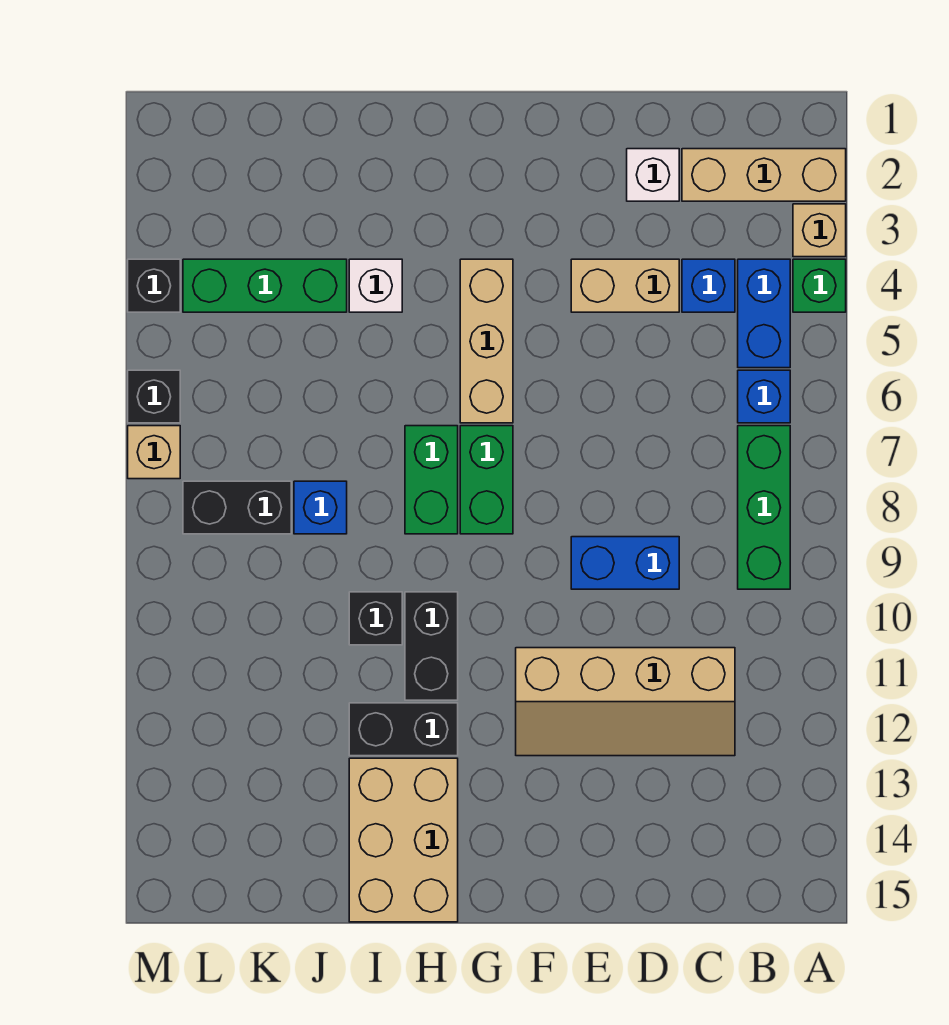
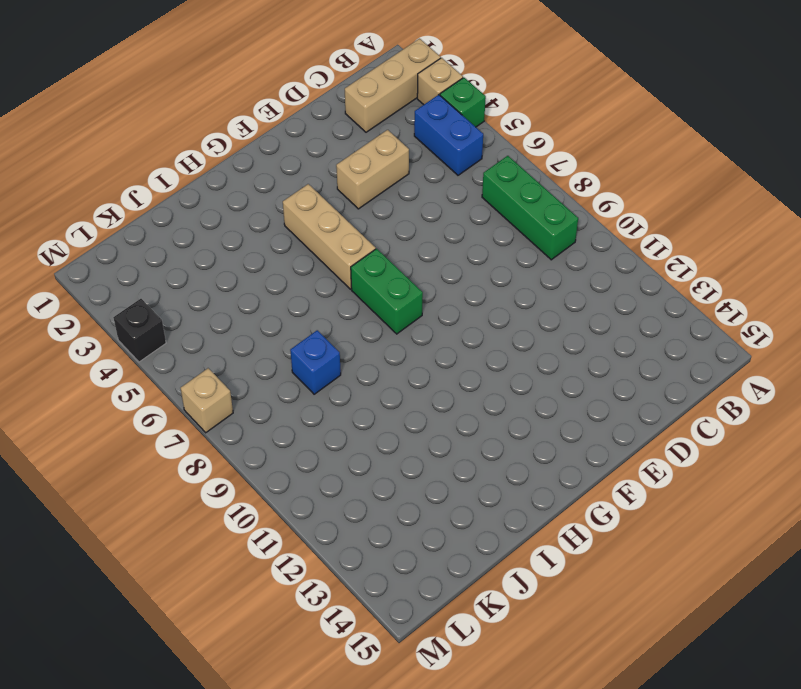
none -> blue 1x1 brick [738,370,790,423]
none -> blue 1x1 brick [682,259,735,312]
none -> tan 2x4 slope [516,648,735,756]

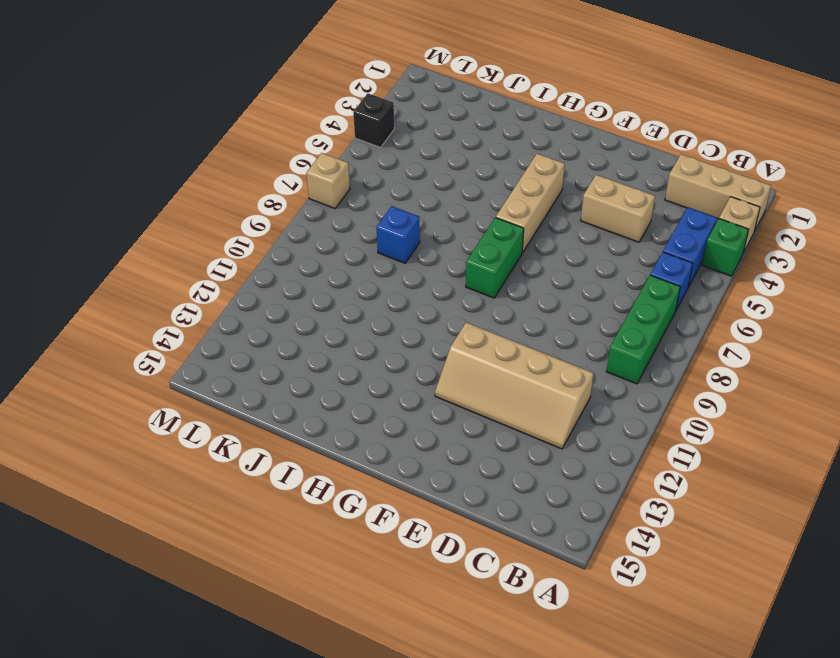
none -> blue 1x1 brick [682,259,735,312]
none -> white 1x1 brick [627,149,679,201]
none -> blue 1x2 brick [571,537,679,589]

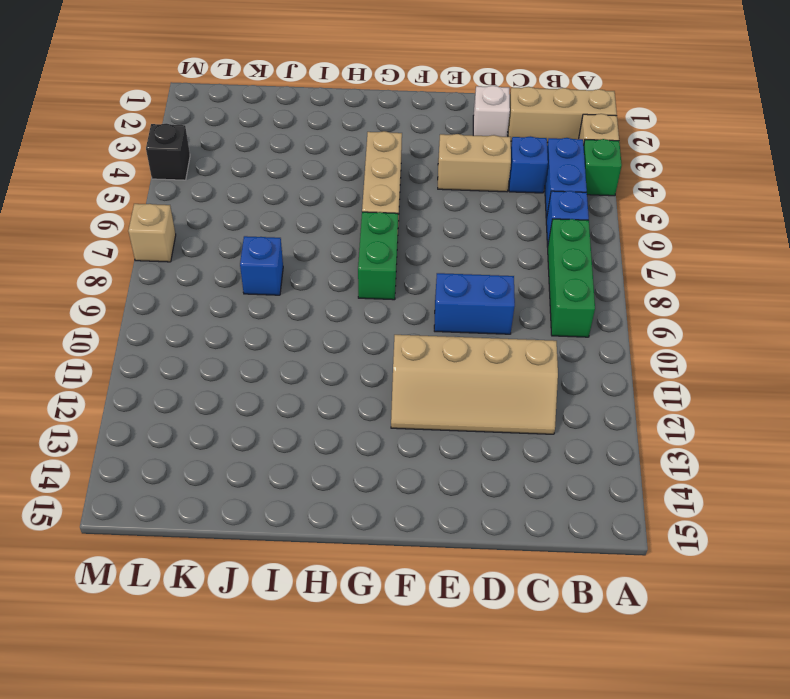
none -> green 1x2 brick [405,426,458,534]
none -> black 1x2 brick [405,592,458,700]
none -> black 1x2 brick [349,703,458,756]

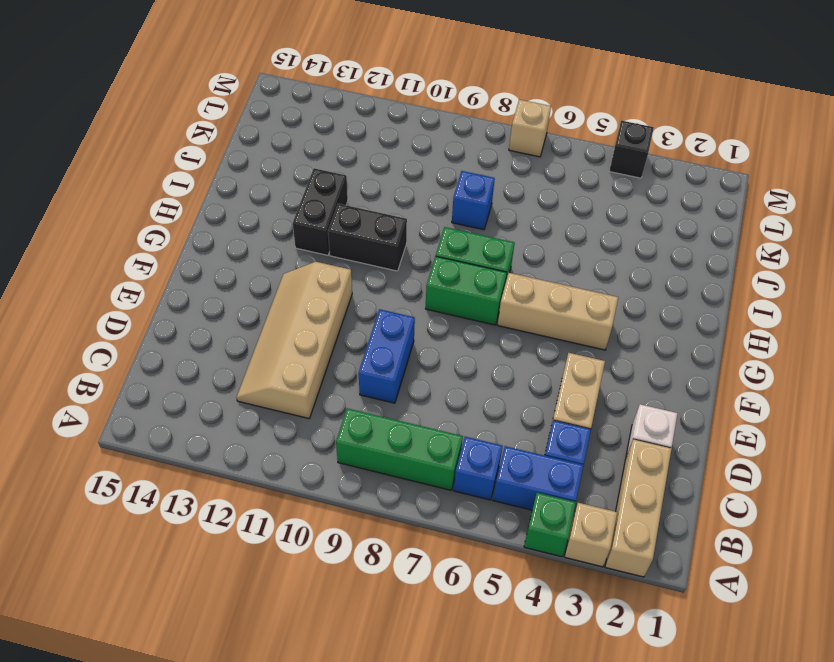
none -> tan 2x3 brick [349,758,458,922]
none -> white 1x1 brick [349,259,402,312]
none -> black 1x1 brick [349,592,402,645]

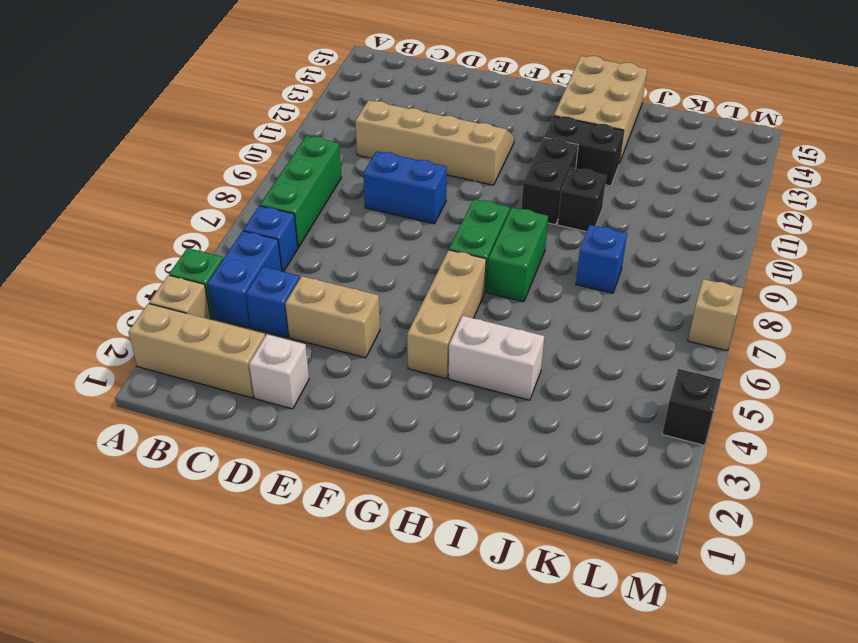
white 1x2 brick [449,316,544,400] -> white 1x1 brick [349,259,402,312]
none -> green 1x3 brick [183,259,347,312]
none -> black 1x2 brick [183,481,291,534]
none -> black 1x1 brick [128,370,180,423]

